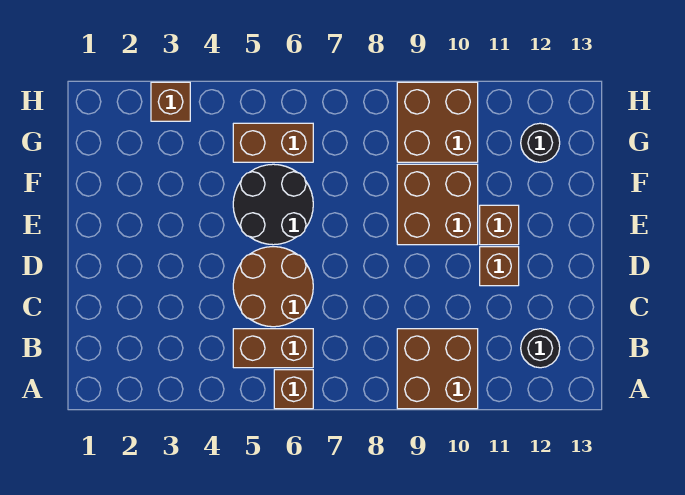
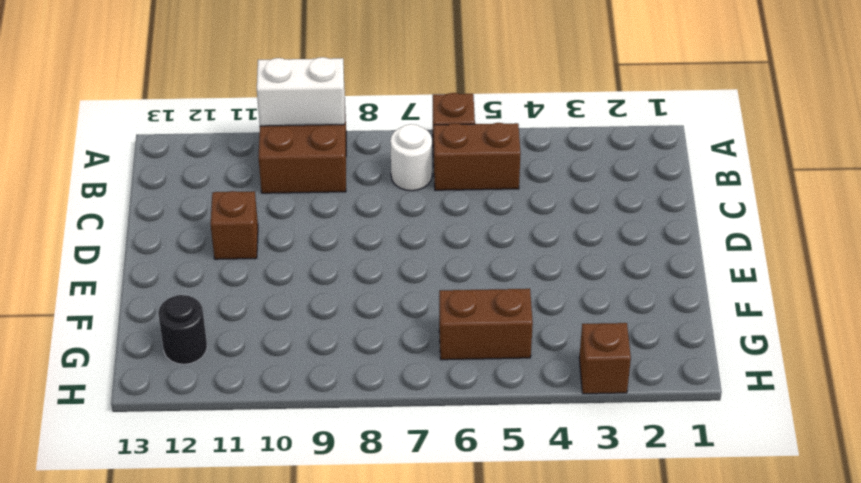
white 1x2 brick [257,57,345,126] -> none
white 1x1 round brick [390,124,432,191] -> none
none -> black 1x1 round brick [521,329,560,368]
none -> brown 2x2 round brick [233,247,313,327]
none -> black 2x2 round brick [233,164,313,245]

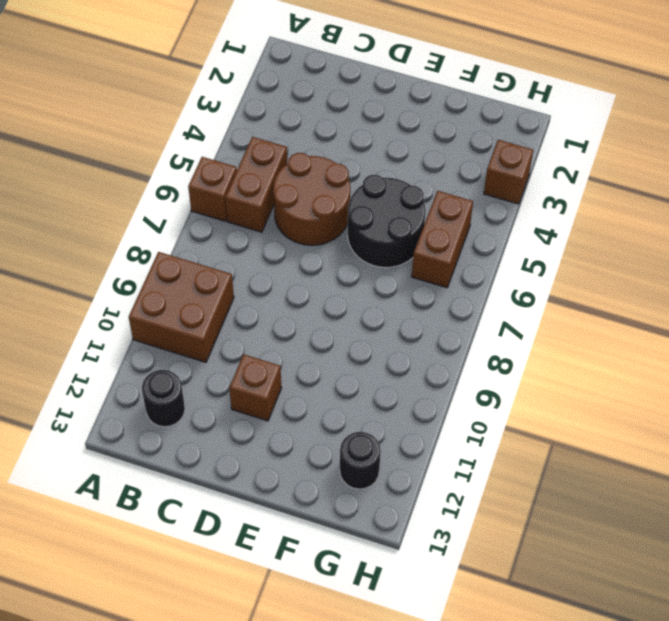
none -> brown 2x2 brick [397,164,478,245]
none -> brown 1x1 brick [480,205,519,245]
none -> brown 2x2 brick [397,82,478,162]

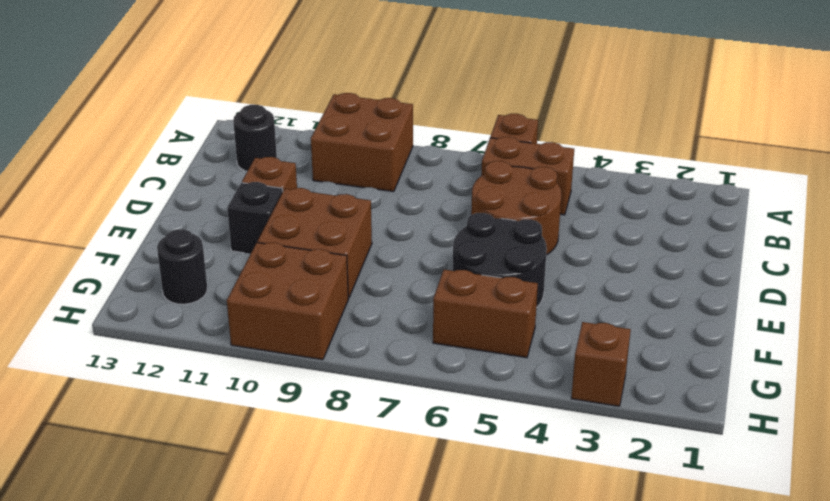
black 1x1 brick [227,182,283,254] -> brown 1x1 brick [480,205,519,245]

